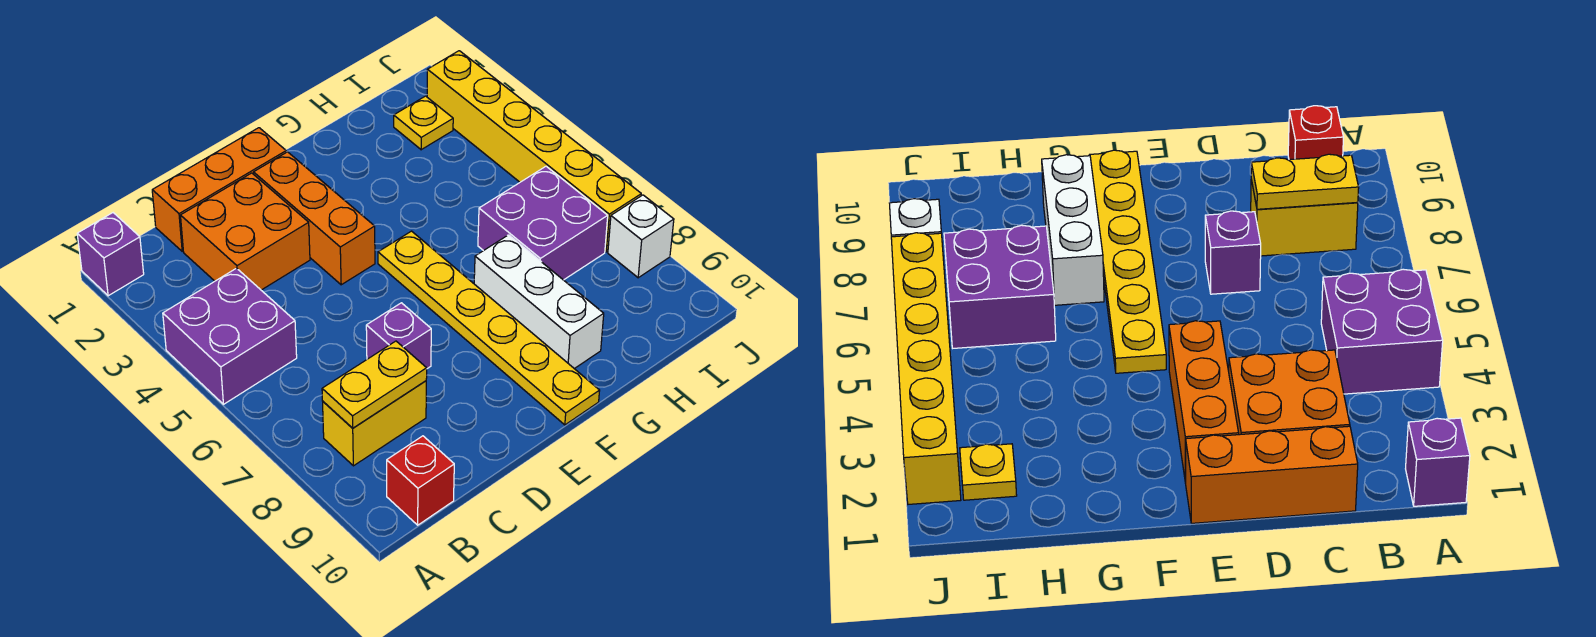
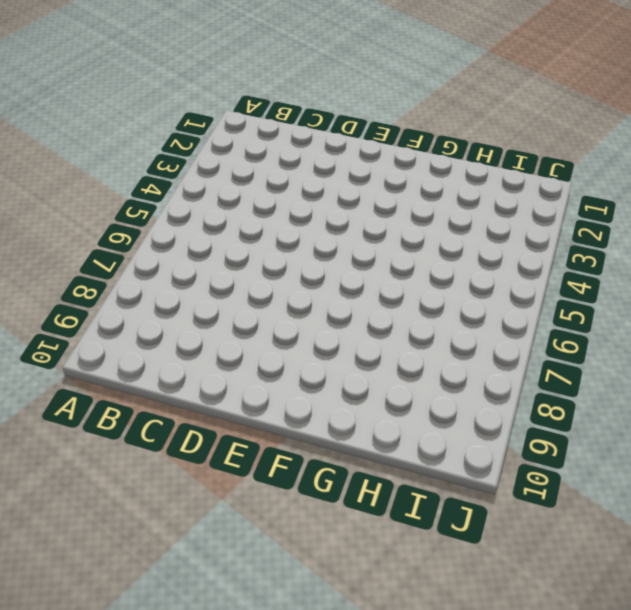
none -> purple 1x1 brick [77,213,144,296]
none -> purple 2x2 brick [163,268,297,404]
none -> yellow 1x2 brick [323,381,426,466]

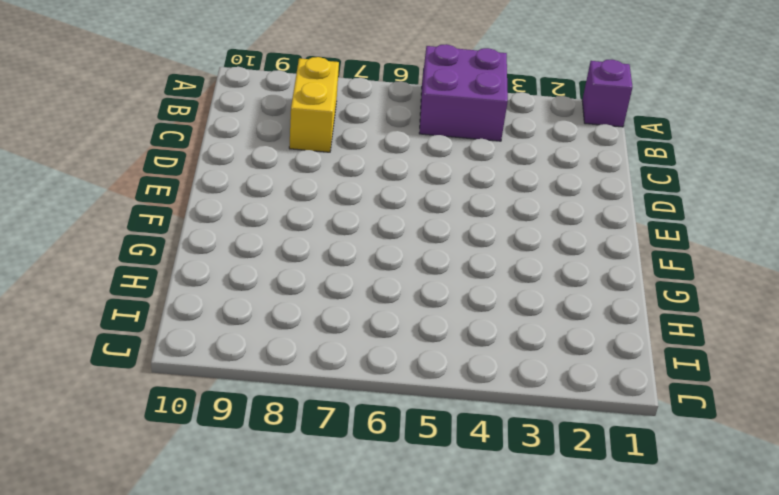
none -> red 1x1 brick [387,436,454,525]
none -> orange 1x3 brick [152,128,286,251]
none -> orange 2x2 brick [180,173,310,290]

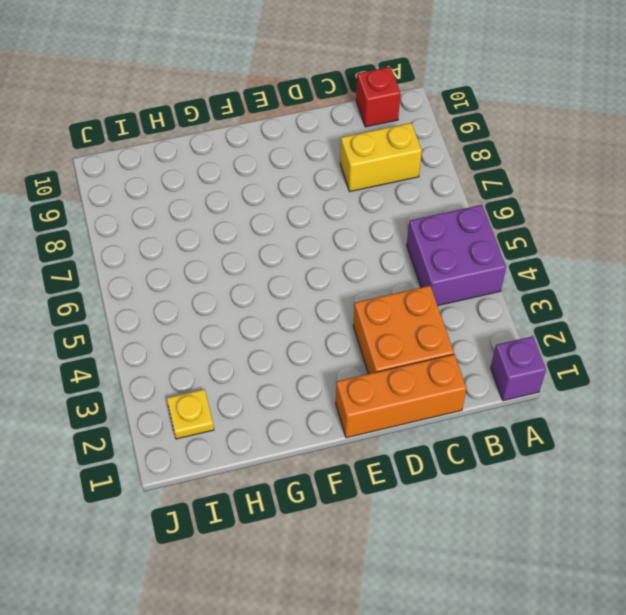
none -> purple 1x1 brick [366,303,431,369]
none -> orange 1x3 brick [254,152,375,285]
none -> yellow 1x6 plate [378,231,600,425]

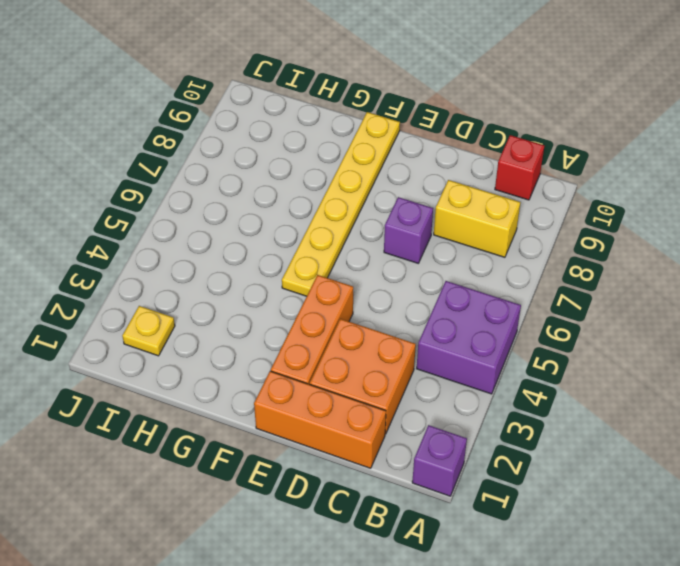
none -> white 1x3 brick [474,235,604,369]
none -> purple 2x2 brick [478,166,608,280]
none -> yellow 1x6 brick [427,51,641,252]

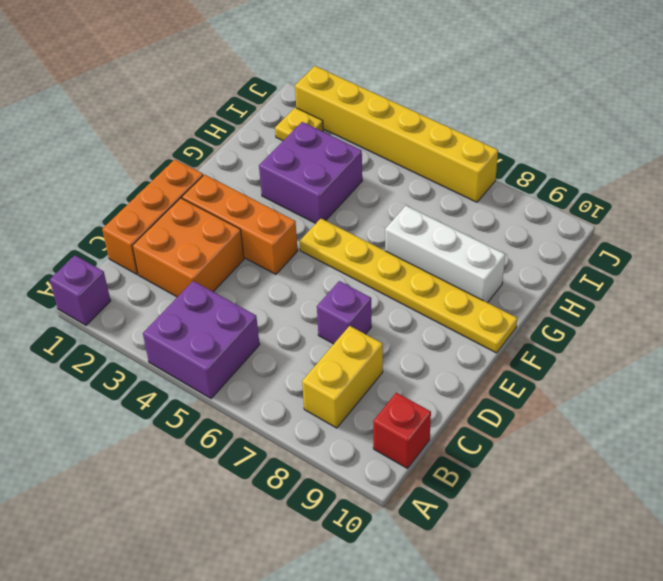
purple 2x2 brick [259,122,362,223] -> purple 2x2 brick moved to [478,166,608,280]
none -> white 1x1 brick [608,195,674,278]
none -> yellow 1x2 plate [322,341,427,428]

